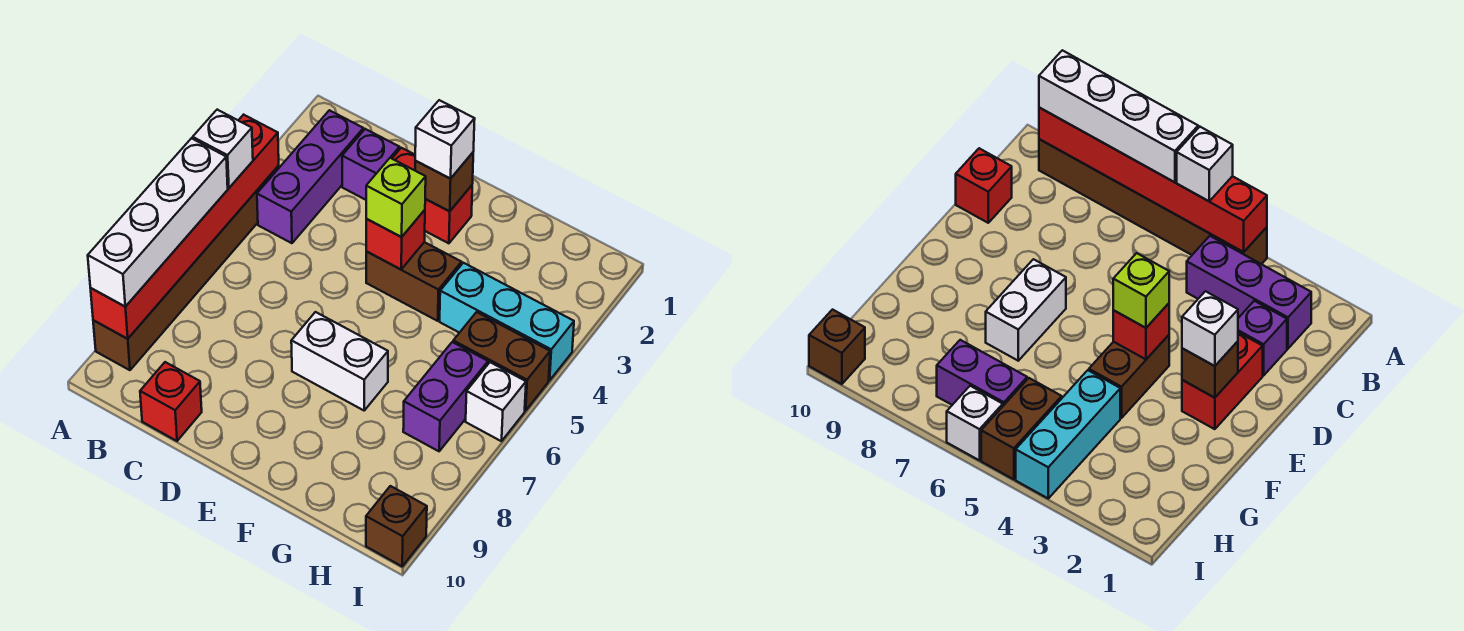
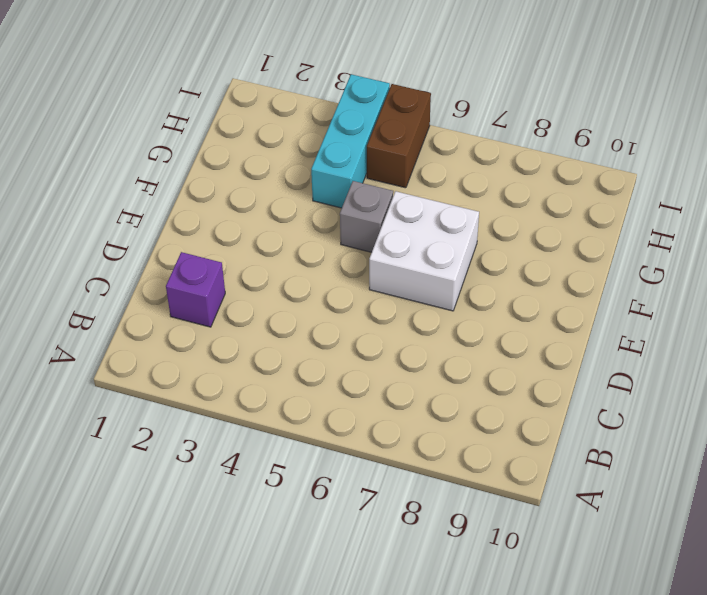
white 2x2 brick [369,191,479,311] -> white 1x2 brick [291,312,388,410]
grey 1x1 brick [340,181,393,252] -> none
none -> brown 1x6 brick [93,166,279,370]
none -> purple 1x3 brick [257,110,363,243]
none -> red 1x1 brick [140,362,202,441]

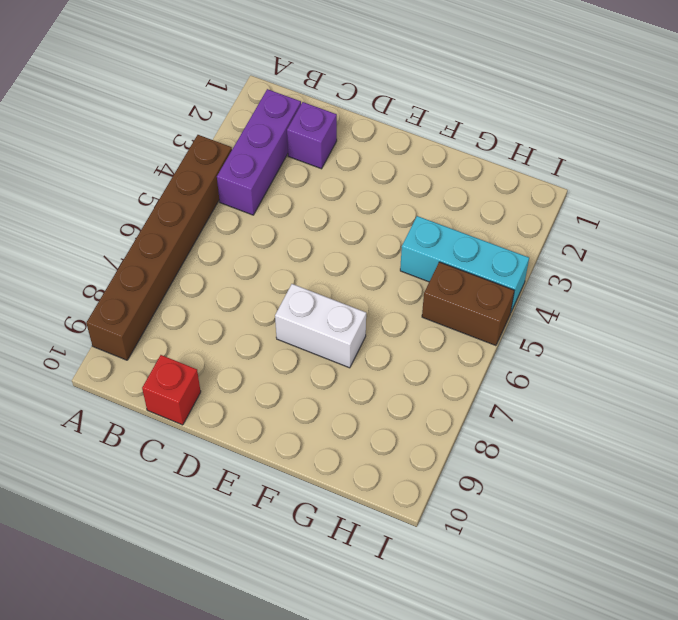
none -> red 1x2 brick [392,148,472,243]
none -> brown 1x2 brick [366,242,462,321]
none -> purple 1x2 brick [403,342,488,451]

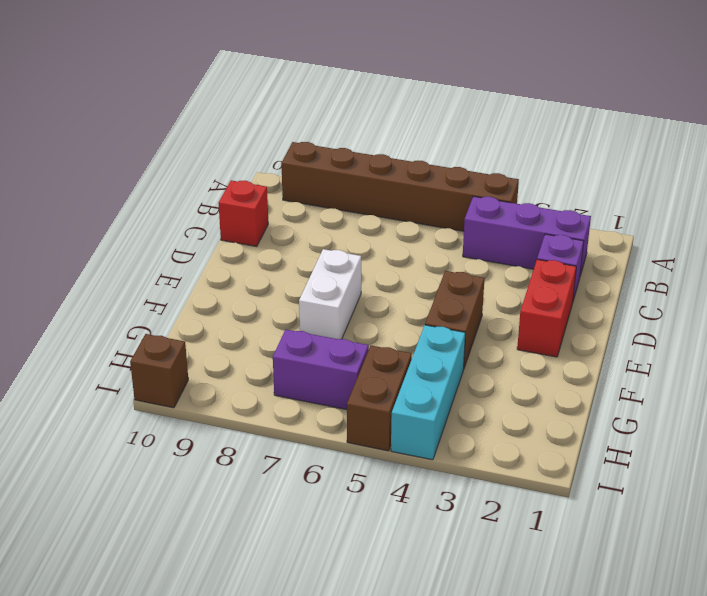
none -> white 1x1 brick [466,362,526,441]
none -> red 1x6 brick [90,115,279,339]
none -> brown 1x1 brick [415,153,473,211]

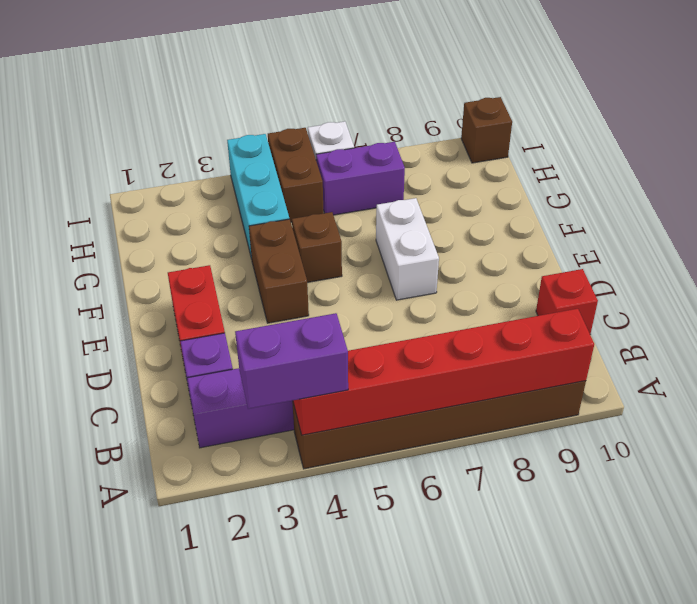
purple 1x2 brick [235,313,348,409] -> none
brown 1x1 brick [292,212,342,282] -> brown 1x1 brick moved to [415,153,473,211]
none -> red 1x1 brick [366,210,425,269]
none -> white 1x1 brick [193,110,253,188]
none -> white 1x4 brick [88,138,228,307]

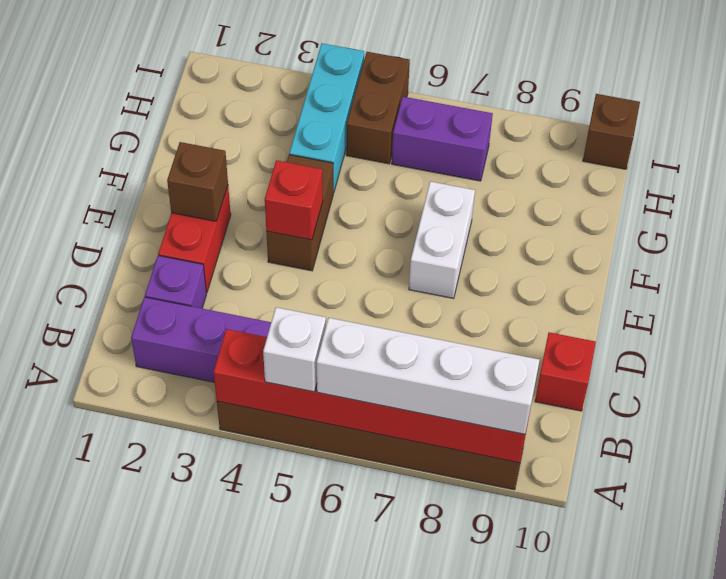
none -> white 1x1 brick [466,362,526,441]
none -> white 1x1 brick [415,100,475,179]
none -> lime 1x1 brick [366,158,426,237]

